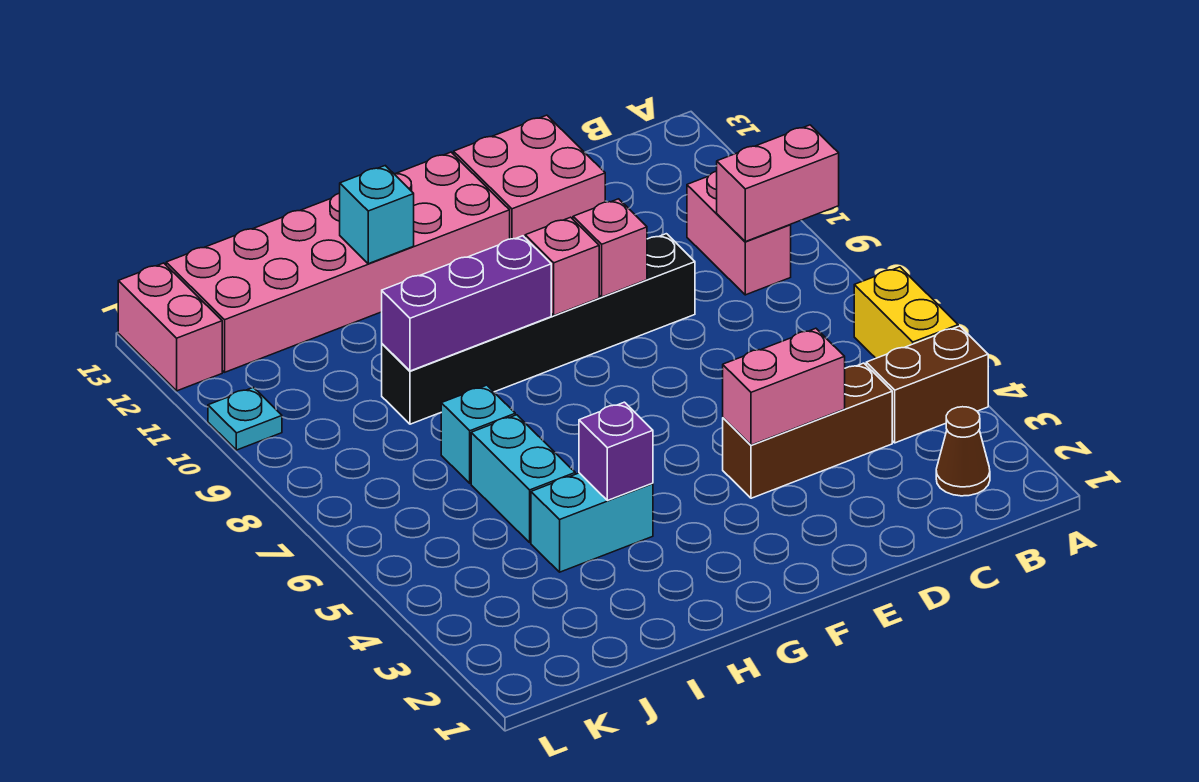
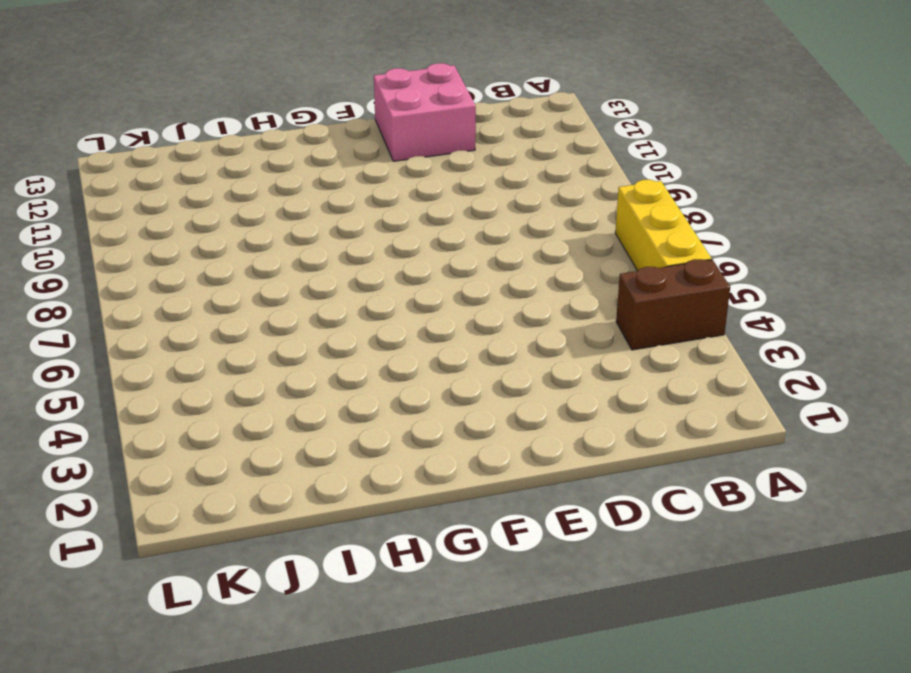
yellow 1x3 brick [615,180,712,271] -> yellow 1x2 brick [854,267,958,358]
none -> brown 1x1 cone [936,407,990,496]
none -> pink 1x2 brick [687,171,791,295]
none -> brown 1x3 brick [723,363,892,498]

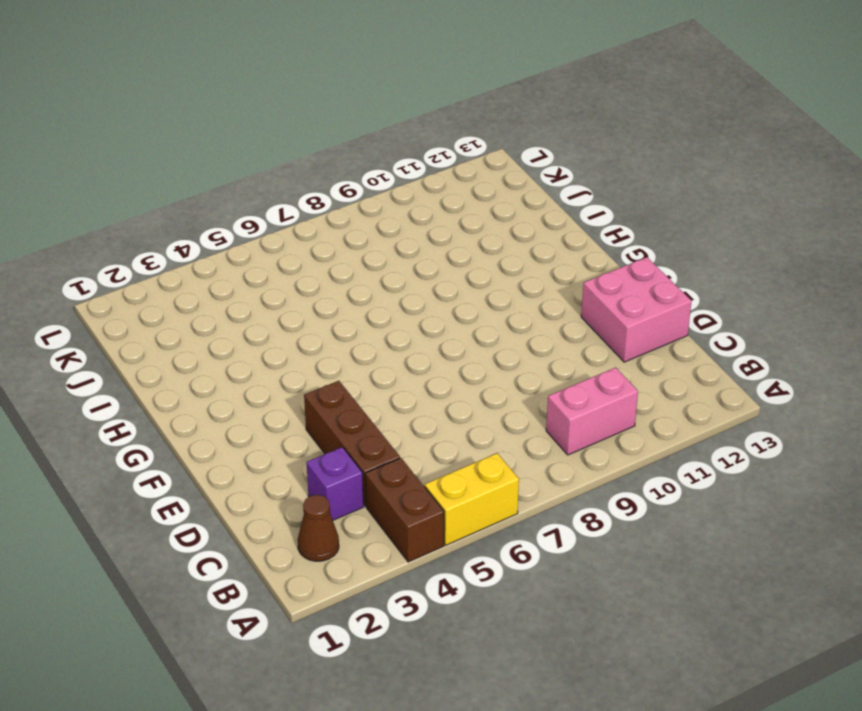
purple 1x1 brick [307,447,364,520] -> purple 1x1 brick moved to [579,402,653,501]
none -> black 1x6 brick [382,234,695,424]
none -> pink 2x6 brick [166,152,510,372]
none -> cyan 1x2 brick [531,473,653,572]

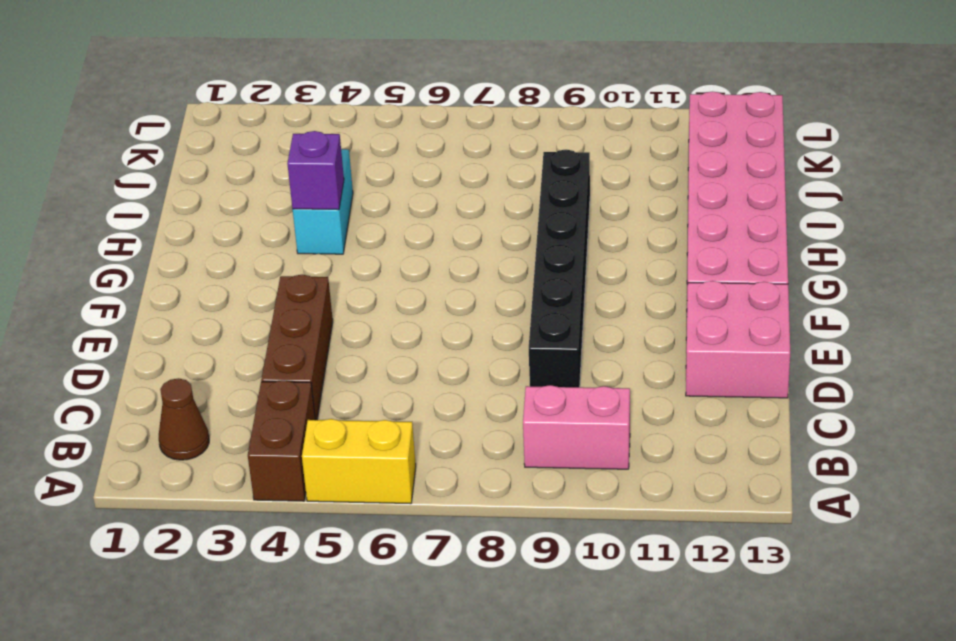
none -> cyan 1x2 brick [471,415,575,542]
none -> cyan 1x1 brick [441,385,515,483]
none -> cyan 1x1 plate [208,387,282,450]

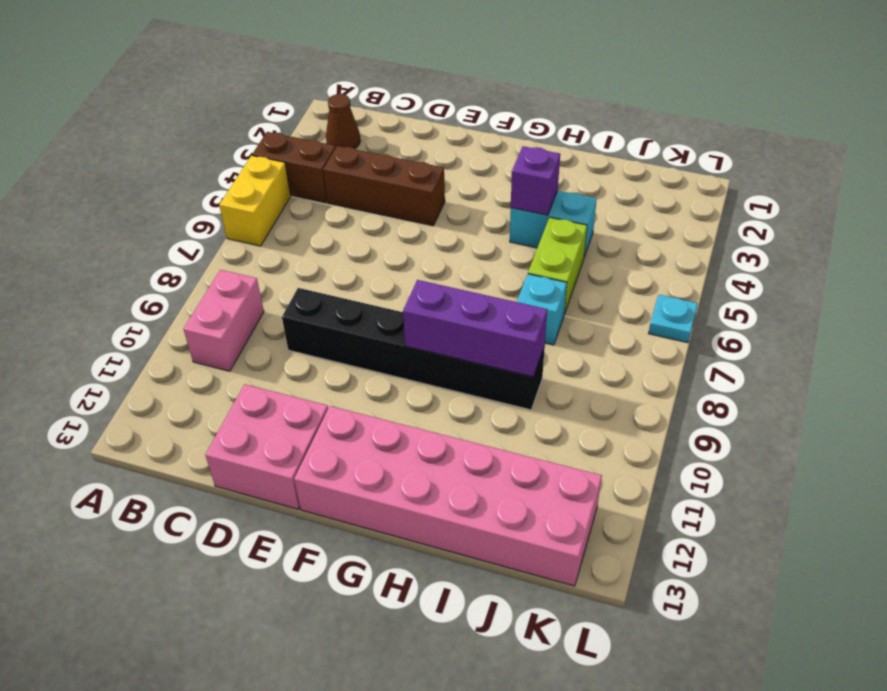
lime 1x2 brick [528,217,587,314] -> cyan 1x2 brick [471,415,575,542]
cyan 1x1 plate [648,295,698,343] -> cyan 1x1 plate moved to [208,387,282,450]
none -> pink 1x2 brick [118,263,222,391]
none -> pink 1x2 brick [717,125,839,242]
none -> pink 1x2 brick [723,328,845,445]

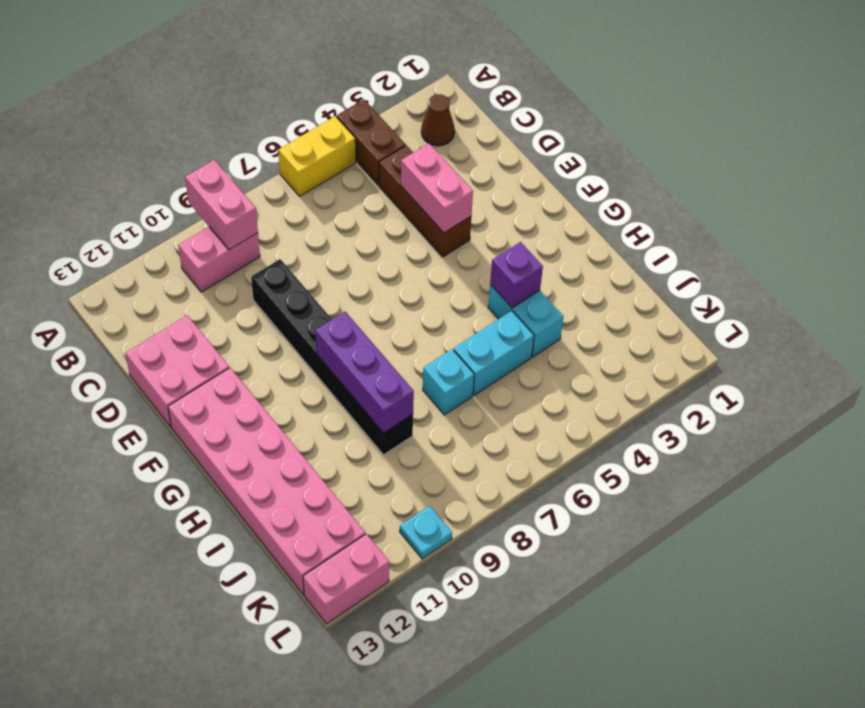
none -> pink 1x1 brick [573,199,647,297]
none -> pink 1x1 brick [525,217,599,315]
none -> cyan 1x1 brick [340,166,414,264]

